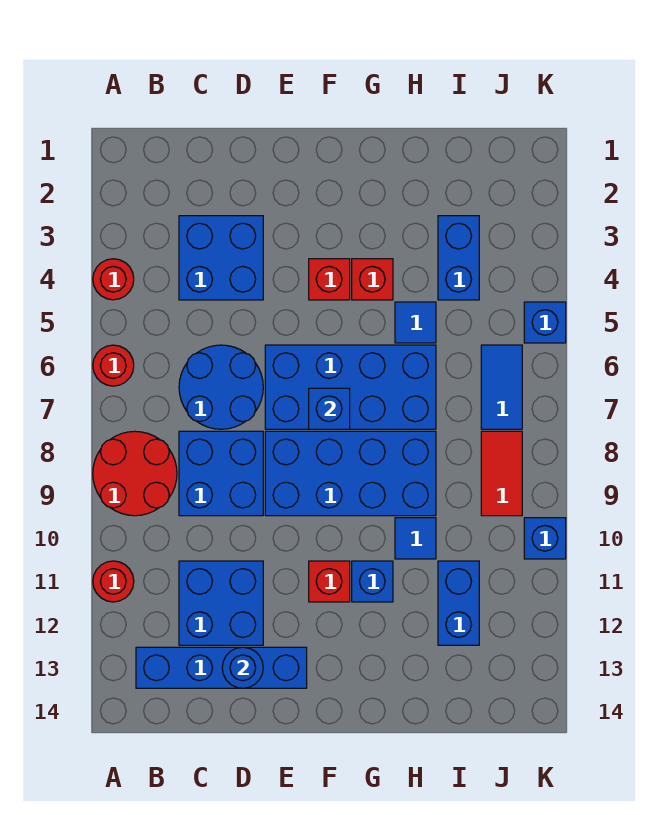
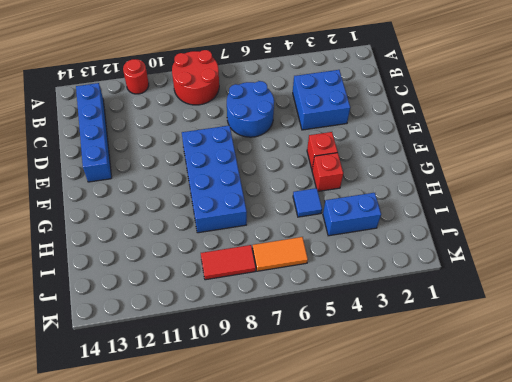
orange 1x2 tile [252,237,308,271] -> blue 1x2 tile [481,345,522,429]
none -> red 1x1 round brick [93,259,134,300]
none -> red 1x1 round brick [93,345,134,386]
none -> blue 2x2 brick [179,431,263,516]

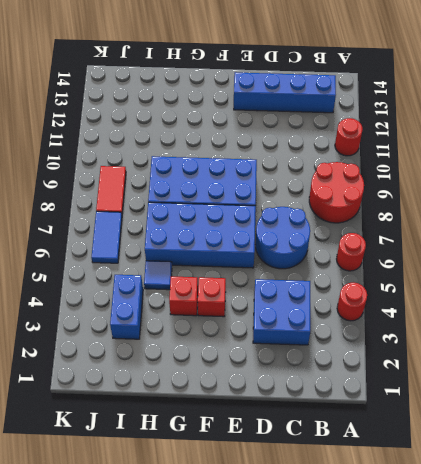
none -> blue 2x2 brick [179,431,263,516]
none -> blue 2x2 brick [179,561,263,645]
none -> red 1x1 brick [309,561,350,602]

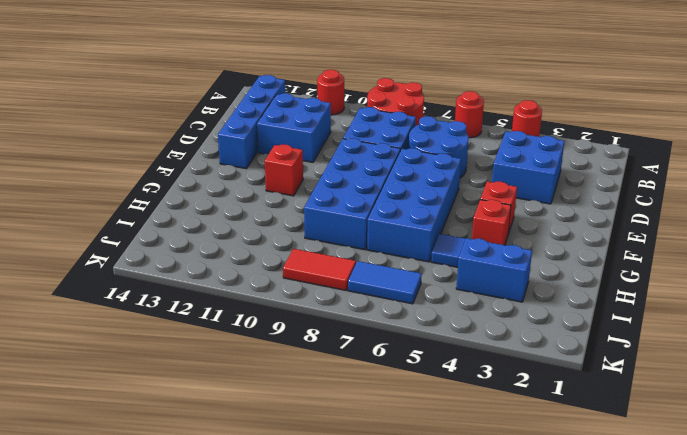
none -> blue 1x1 brick [352,561,393,602]
none -> blue 1x1 tile [395,518,436,559]
none -> blue 1x2 brick [438,561,479,645]

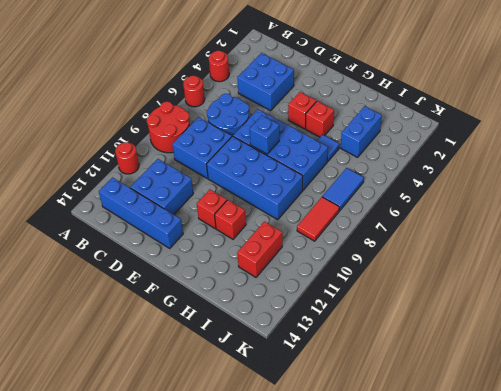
red 1x1 brick [215,200,246,239] -> blue 1x1 brick [352,561,393,602]
red 1x2 brick [237,221,282,277] -> blue 1x2 brick [438,561,479,645]
none -> blue 1x1 tile [395,518,436,559]
none -> blue 1x1 brick [524,302,566,343]
none -> blue 1x1 brick [524,518,566,559]

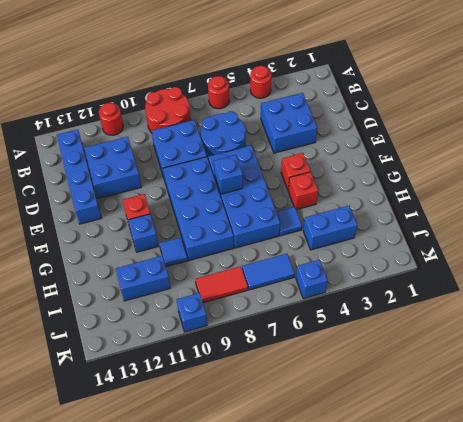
none -> blue 1x1 round brick [222,647,263,688]

